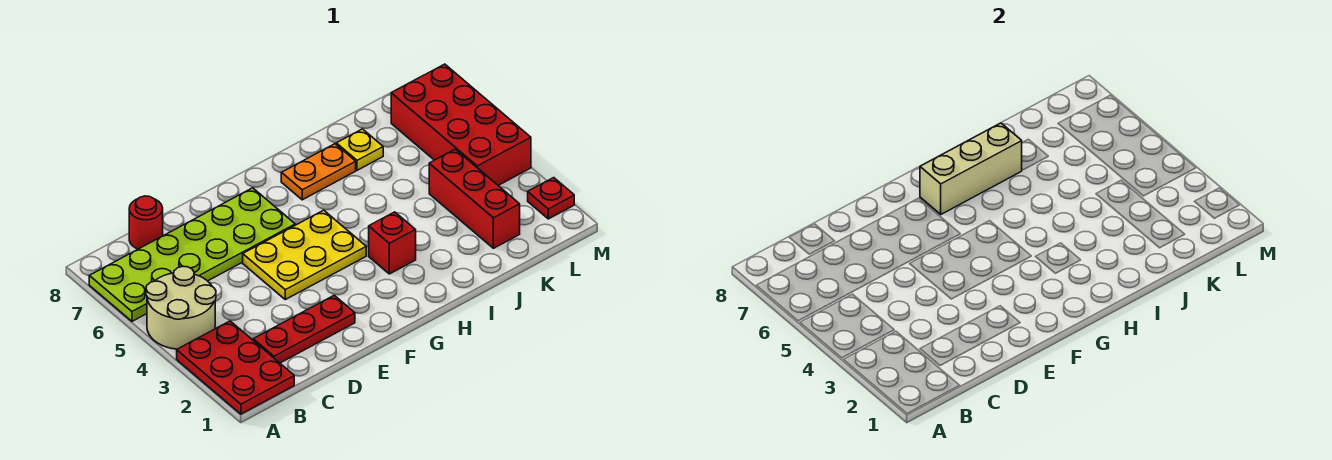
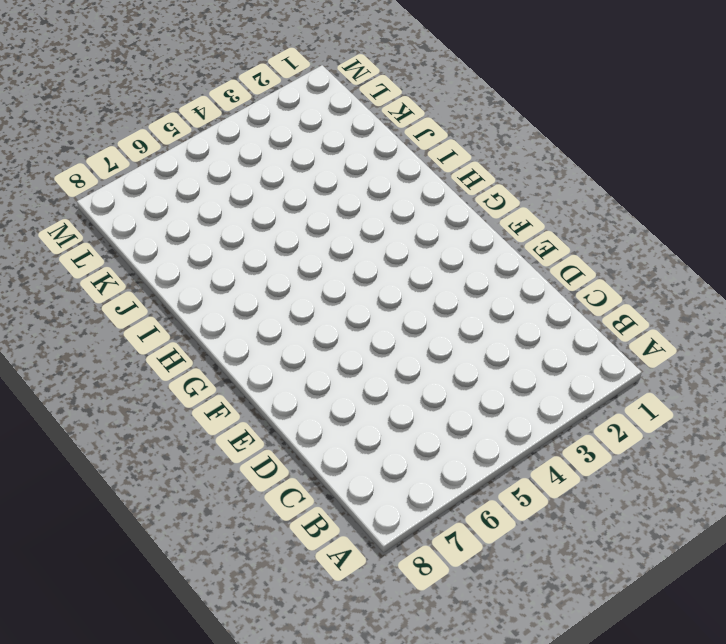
none -> red 2x3 plate [177,321,294,414]
none -> tan 2x2 round brick [146,266,216,349]
none -> lime 2x6 plate [89,188,295,321]

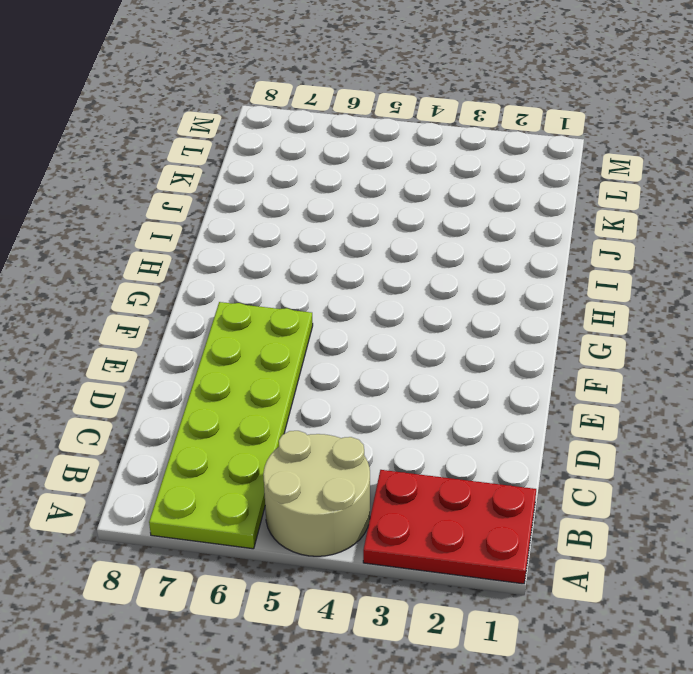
none -> red 1x3 plate [253,295,355,363]
none -> red 1x1 round brick [129,196,163,249]
none -> yellow 2x3 plate [243,210,366,300]

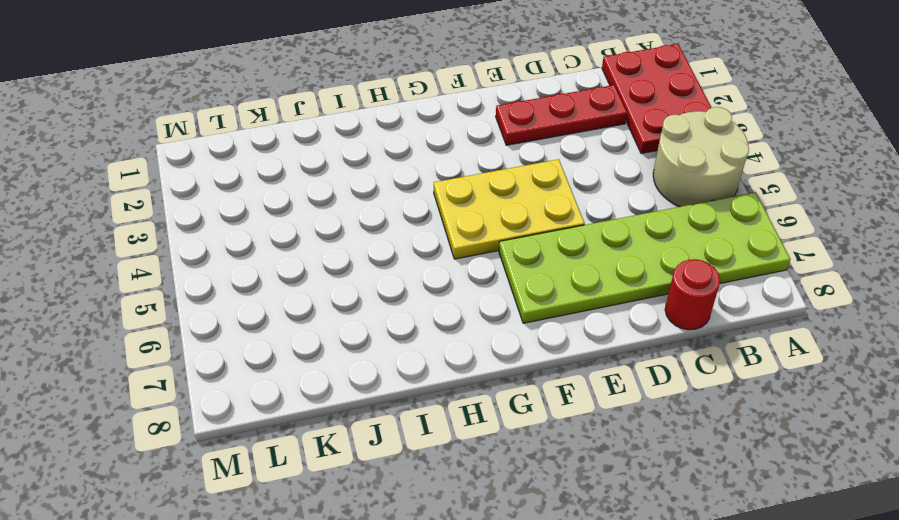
none -> red 1x1 brick [369,212,416,274]
none -> orange 1x2 plate [281,144,356,200]
none -> yellow 1x1 plate [336,129,383,170]

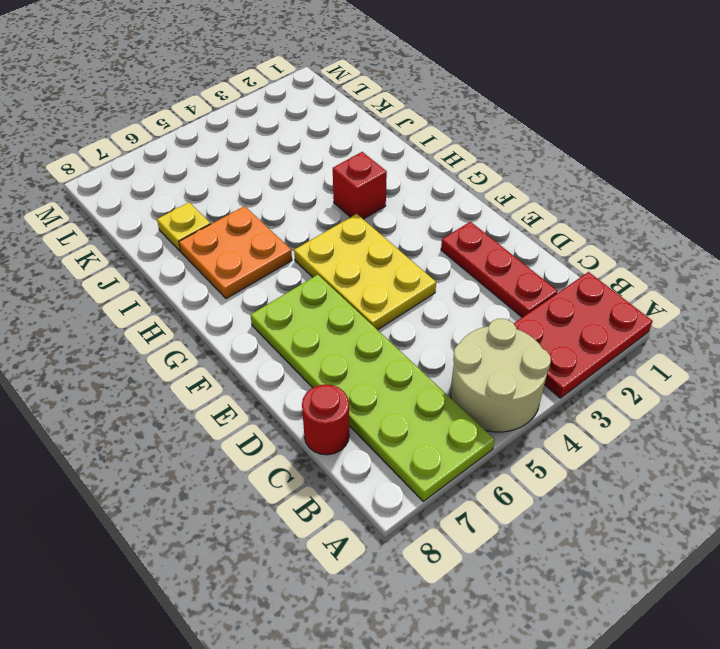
orange 2x2 plate [179,206,292,299] -> orange 1x2 plate [281,144,356,200]
none -> red 1x3 brick [429,149,520,248]
none -> red 2x4 brick [391,64,531,185]
none -> red 1x1 plate [528,178,574,219]

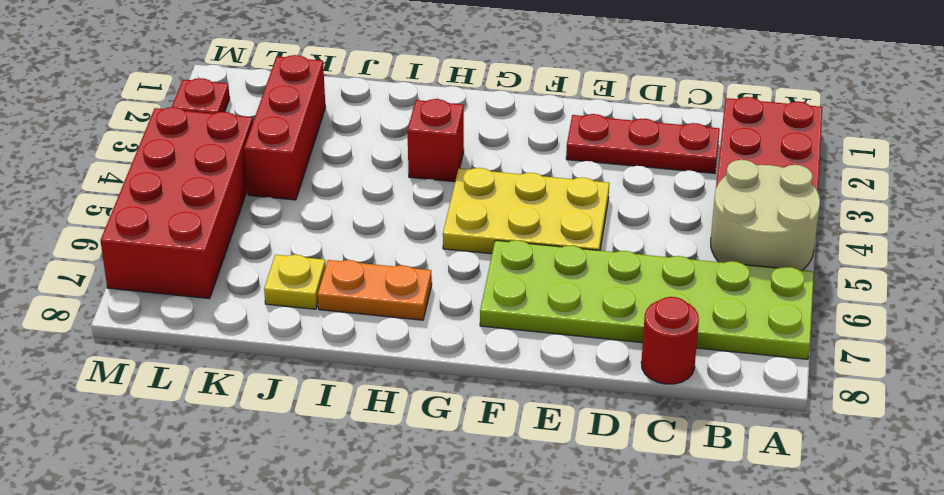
none -> tan 1x3 brick [920,123,1022,214]

